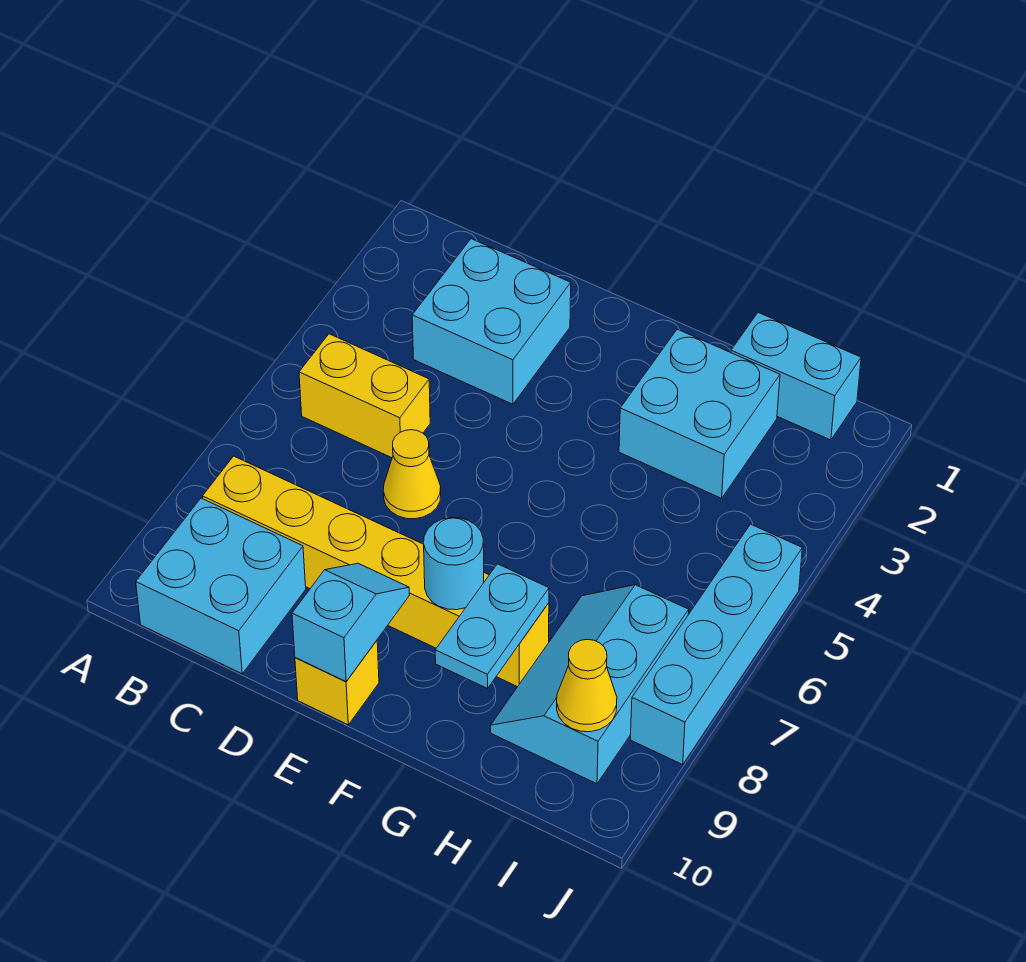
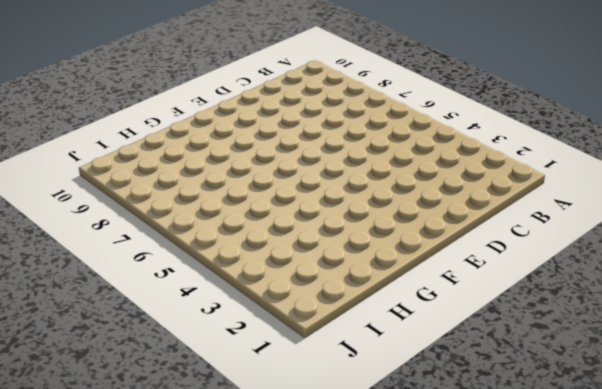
none -> yellow 1x2 brick [299,334,430,458]
none -> yellow 1x6 brick [203,456,549,687]
none -> cyan 2x2 brick [136,498,306,674]

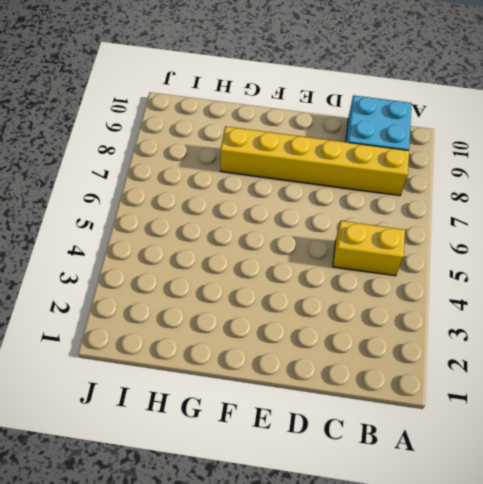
none -> cyan 2x2 brick [412,239,571,404]
none -> yellow 1x1 cone [383,430,441,519]
none -> yellow 1x1 brick [295,641,379,725]

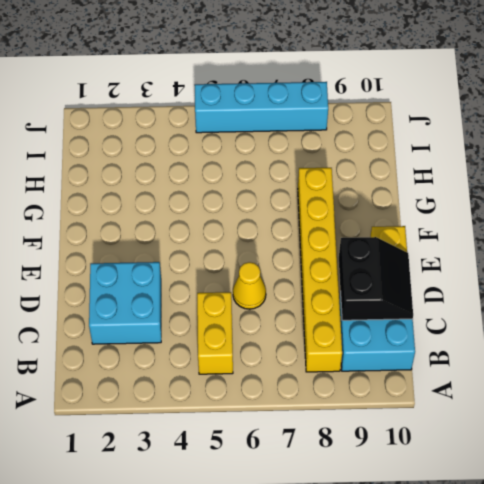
black 2x2 slope [339,237,413,320] -> none
none -> cyan 2x2 brick [619,329,780,498]
none -> cyan 1x2 brick [731,313,861,440]
none -> cyan 2x3 slope [490,585,689,784]

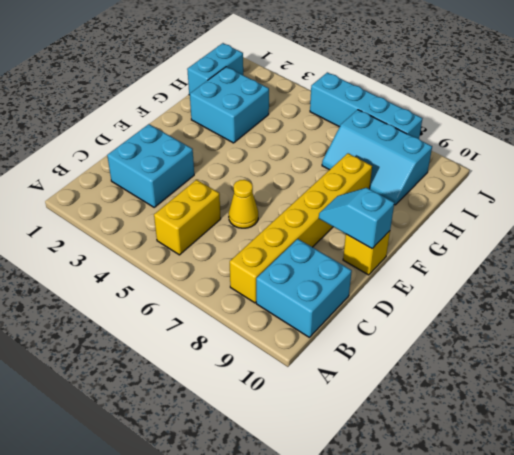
none -> cyan 1x1 round brick [424,517,484,610]
none -> cyan 1x2 plate [435,564,549,689]
none -> yellow 1x1 cone [557,639,617,732]

